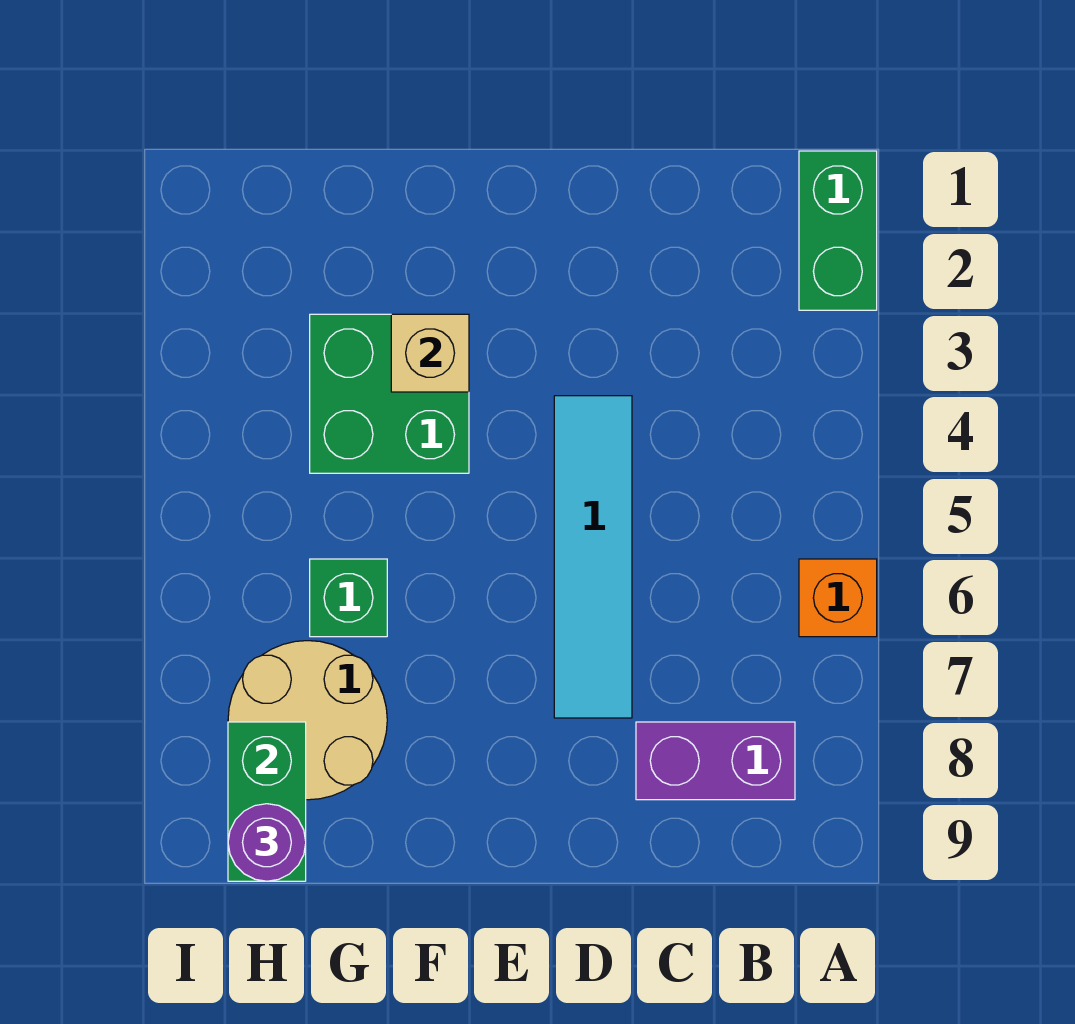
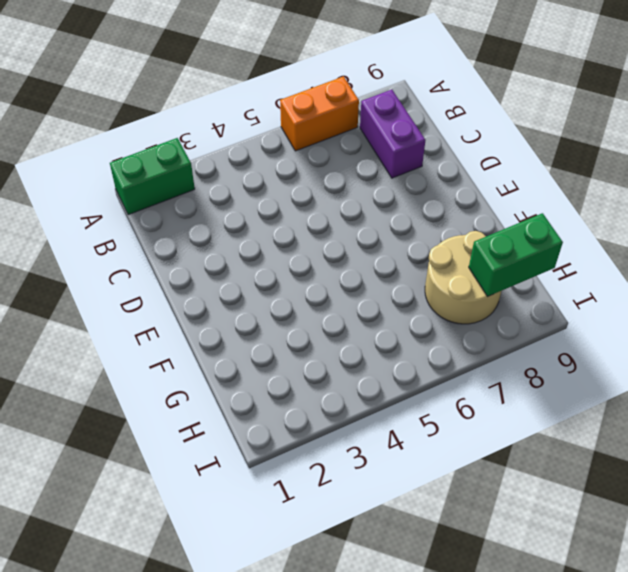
orange 1x2 brick [280,76,359,151] -> orange 1x1 brick [799,559,877,637]
none -> cyan 1x4 tile [554,396,632,718]
none -> green 2x2 brick [310,314,469,473]

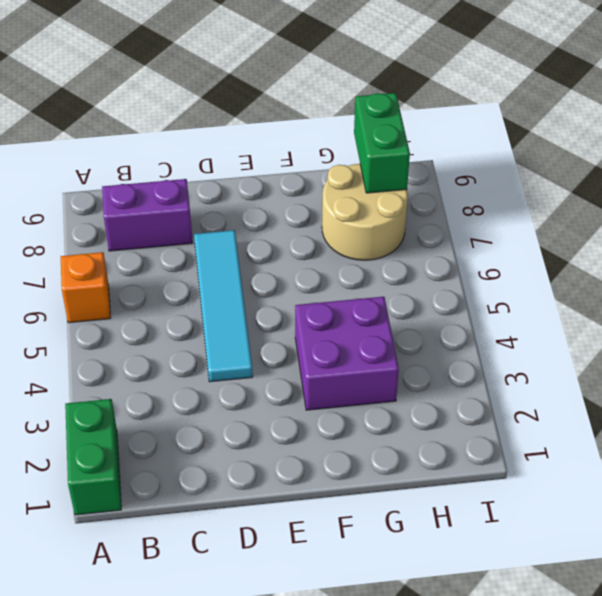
purple 2x2 brick [295,297,399,410] -> green 2x2 brick [310,314,469,473]
none -> green 1x1 brick [310,559,387,637]
none -> tan 1x1 brick [391,314,469,392]

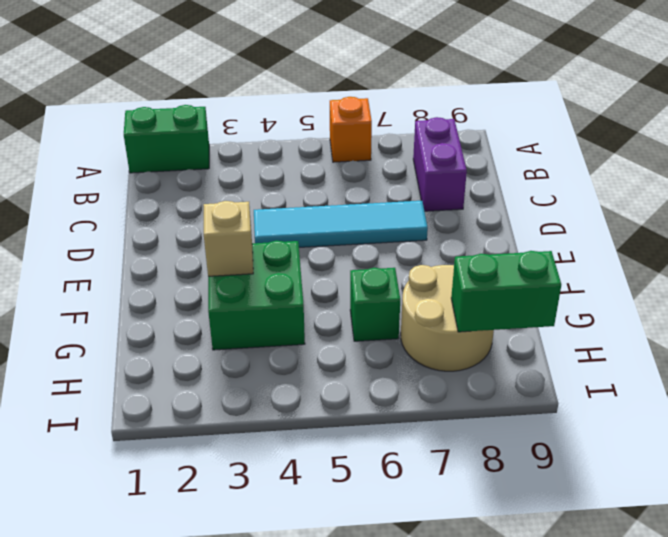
none -> purple 1x1 round brick [228,804,306,881]

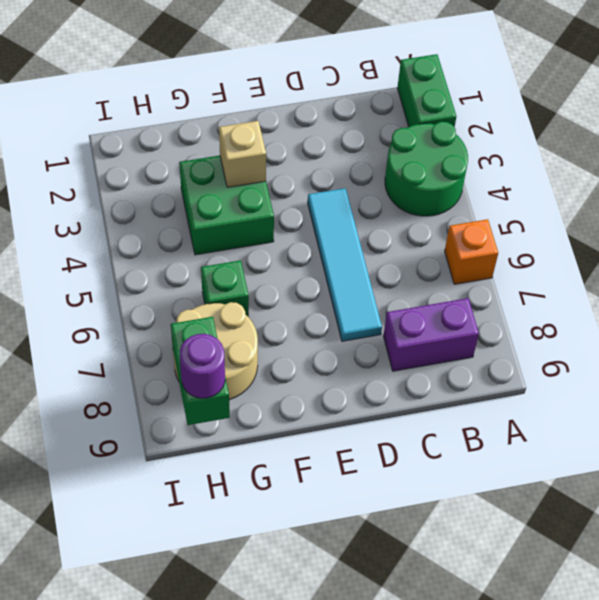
green 2x2 round brick [385,122,468,216] -> none

